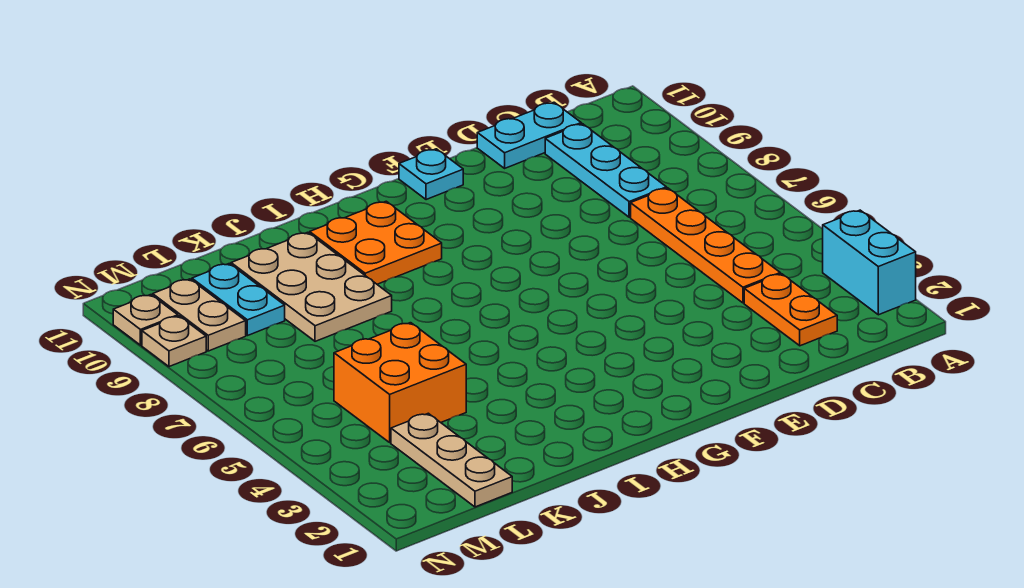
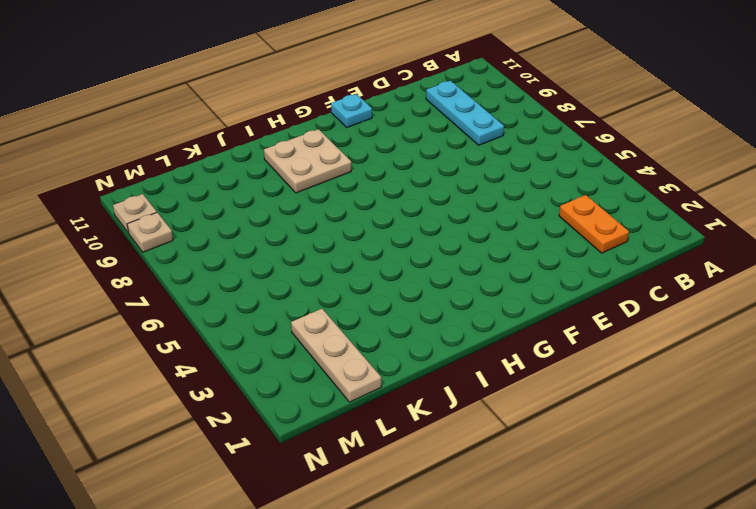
tan 2x2 plate [264,129,351,193] -> orange 2x2 plate [310,201,442,284]
none -> cyan 1x2 brick [823,210,916,315]
none -> orange 1x4 plate [631,188,780,303]
none -> cyan 1x2 plate [477,102,581,168]

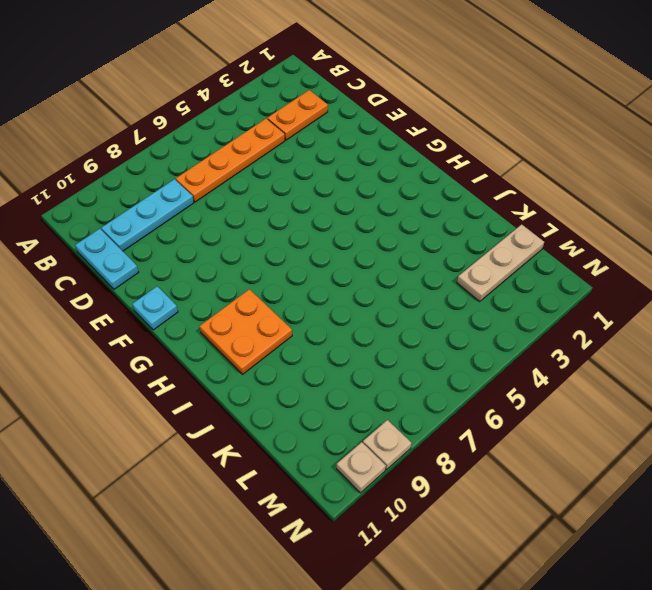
none -> cyan 1x2 brick [823,210,916,315]
none -> tan 2x3 plate [231,232,392,341]
none -> orange 2x2 brick [334,323,466,443]

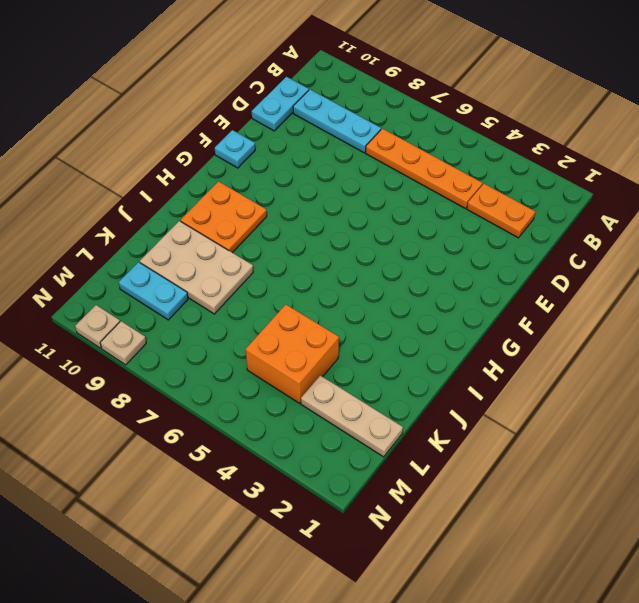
none -> cyan 1x2 brick [823,210,916,315]
none -> tan 1x2 plate [153,279,246,351]

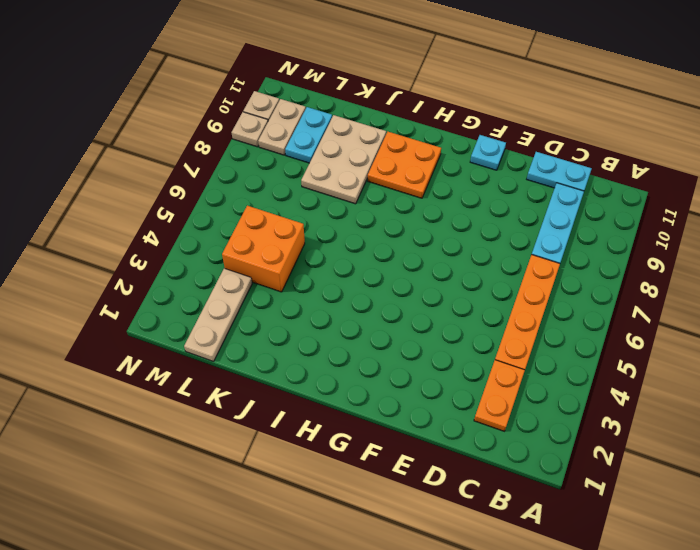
none -> cyan 1x2 brick [823,210,916,315]

